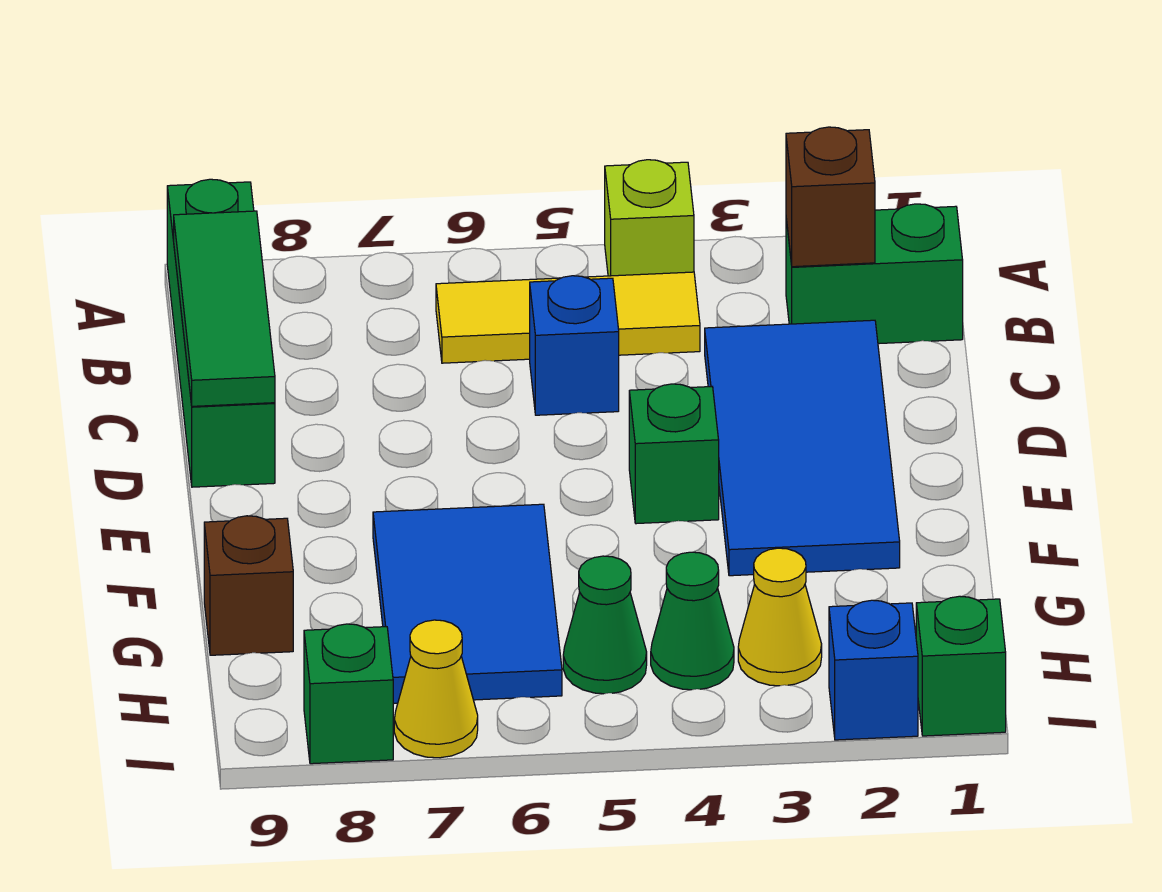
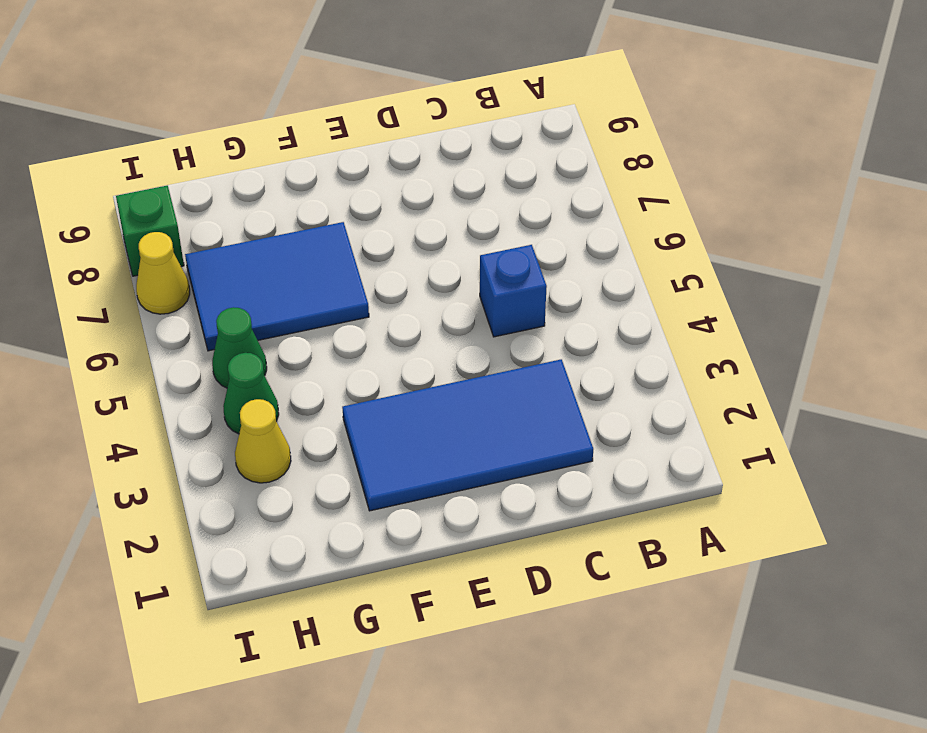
none -> lime 1x1 brick [605,160,694,276]
none -> green 1x4 brick [167,179,275,487]
none -> green 1x2 brick [786,204,963,344]

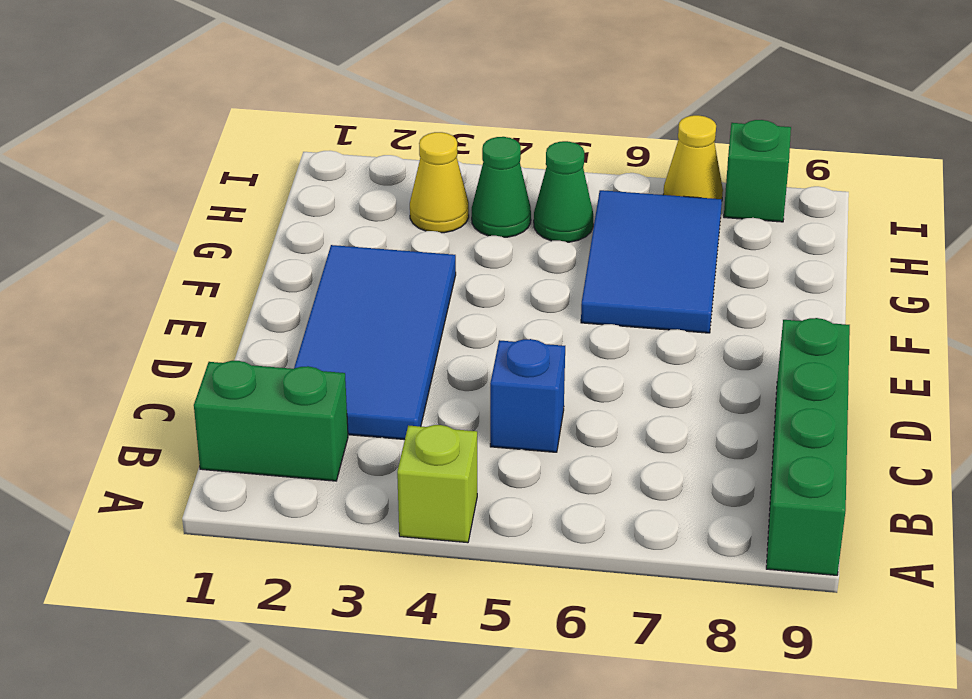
none -> yellow 1x3 tile [436,272,700,363]
none -> green 1x1 brick [629,384,719,524]
none -> brown 1x1 brick [204,516,293,655]

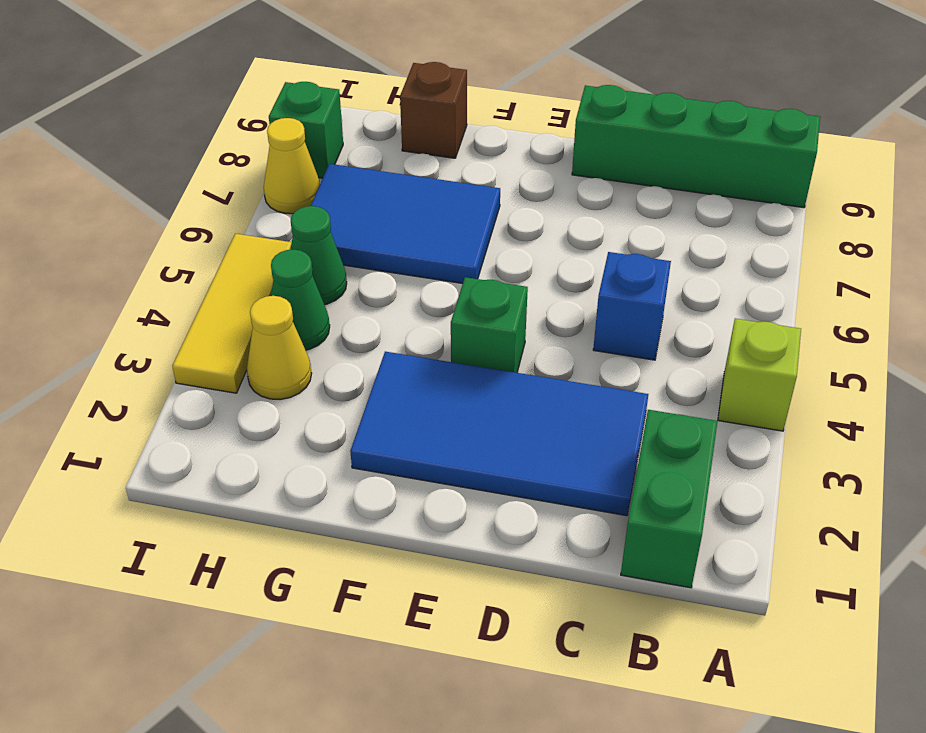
yellow 1x3 tile [172,234,292,393] -> yellow 1x3 tile moved to [436,272,700,363]
none -> green 1x1 brick [916,596,1006,736]
none -> blue 1x1 brick [829,600,918,740]
none -> brown 1x1 brick [786,127,875,267]

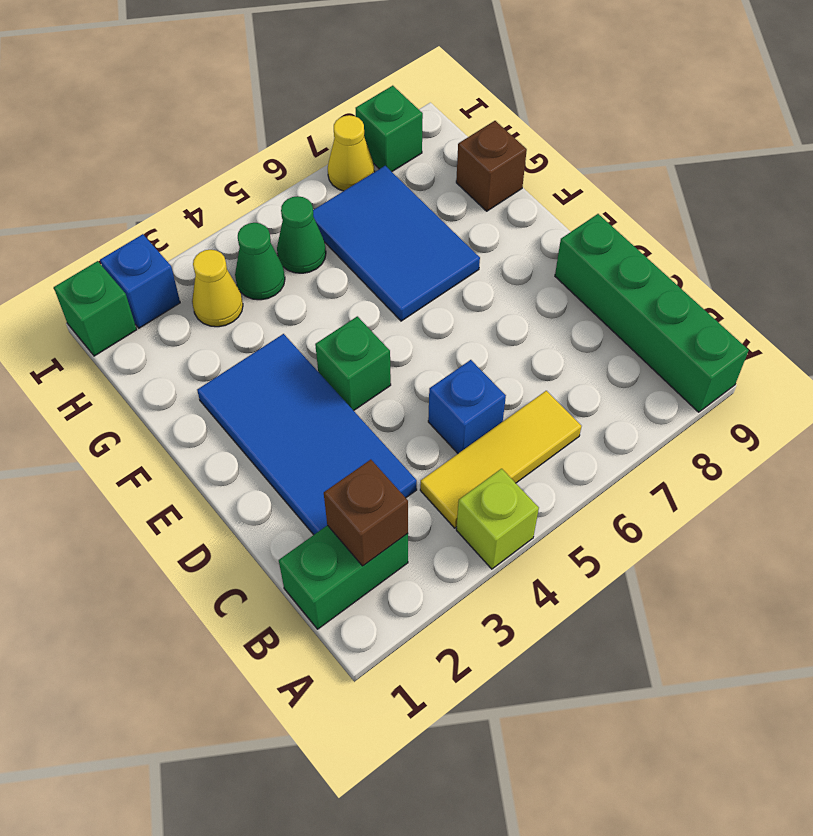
none -> green 1x3 tile [174,211,275,406]

